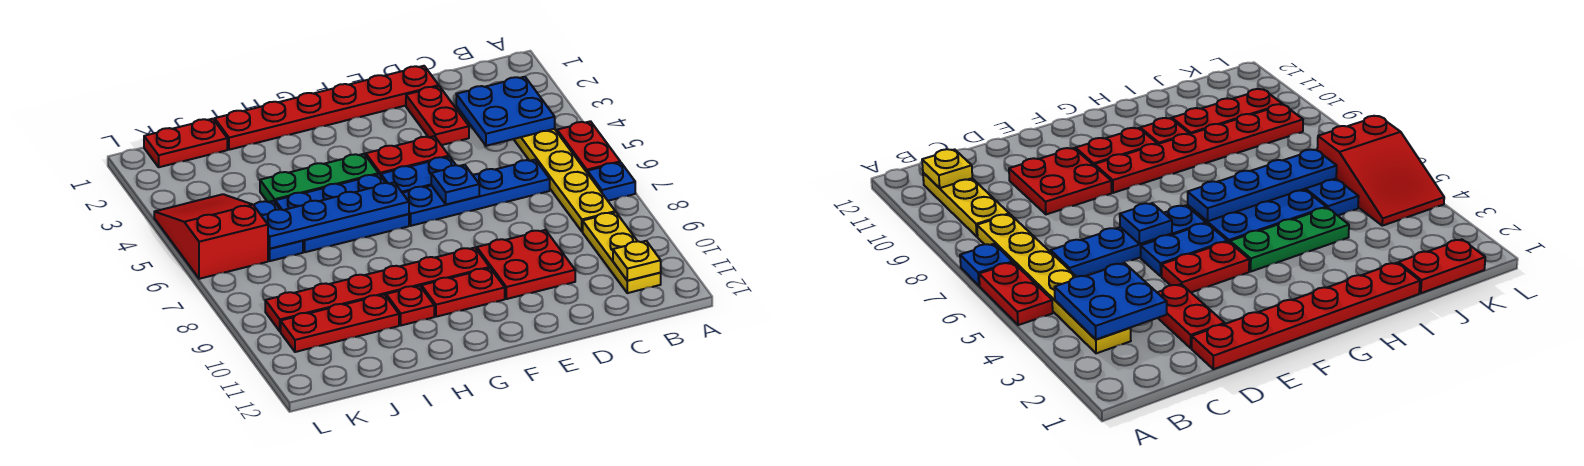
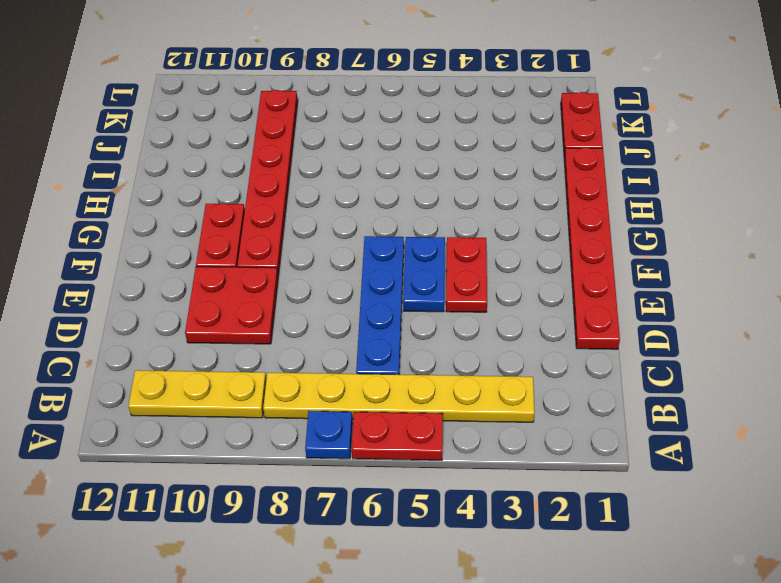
none -> red 1x2 plate [406,86,469,145]
none -> green 1x3 plate [260,154,379,202]
none -> blue 2x3 plate [275,174,409,252]

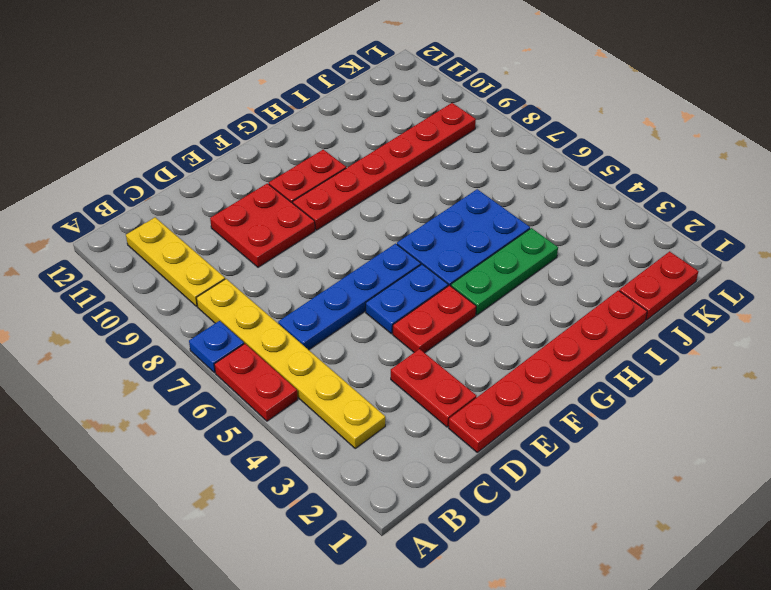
none -> red 1x1 plate [386,286,434,325]
none -> red 1x3 plate [281,295,399,352]
none -> blue 1x2 plate [254,201,303,261]

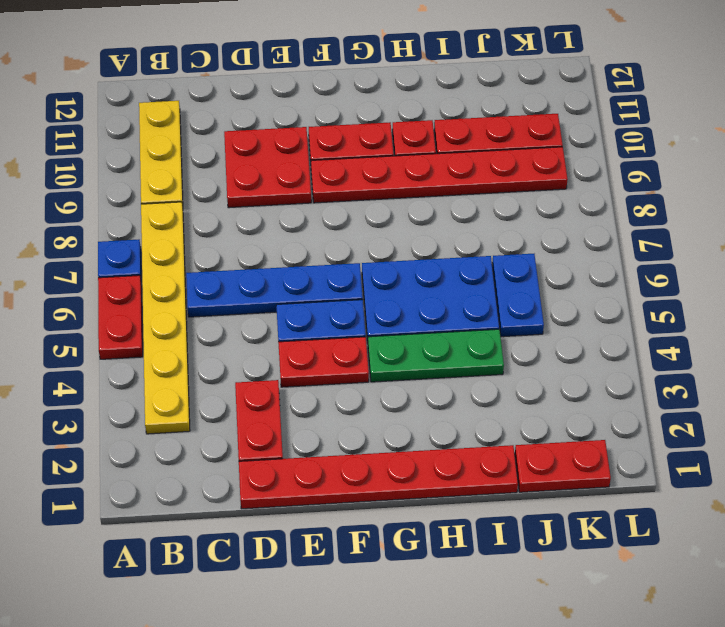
none -> red 2x3 slope [154,194,268,279]
none -> blue 2x2 plate [456,77,555,146]
none -> yellow 1x1 plate [613,241,661,281]

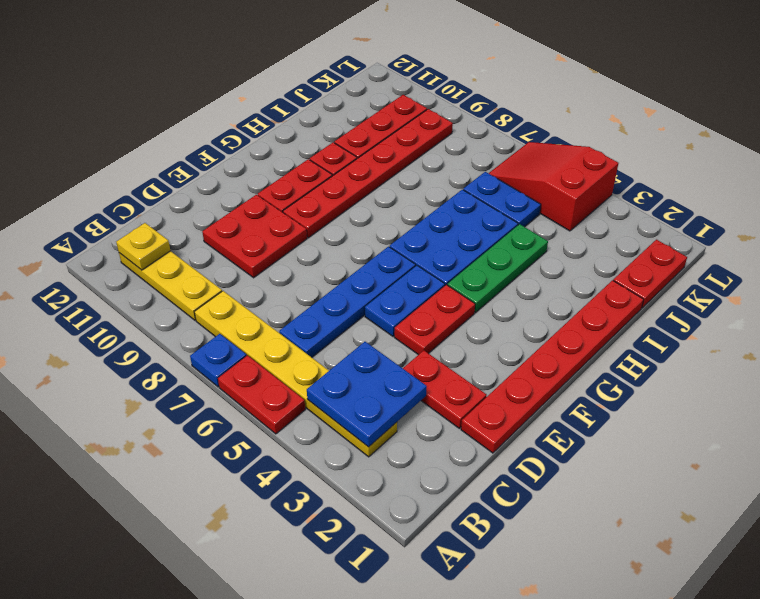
red 2x3 slope [489,142,619,231] -> red 2x3 slope turned to [154,194,268,279]
none -> blue 1x1 plate [431,165,479,204]
none -> blue 1x4 plate [262,182,409,249]

